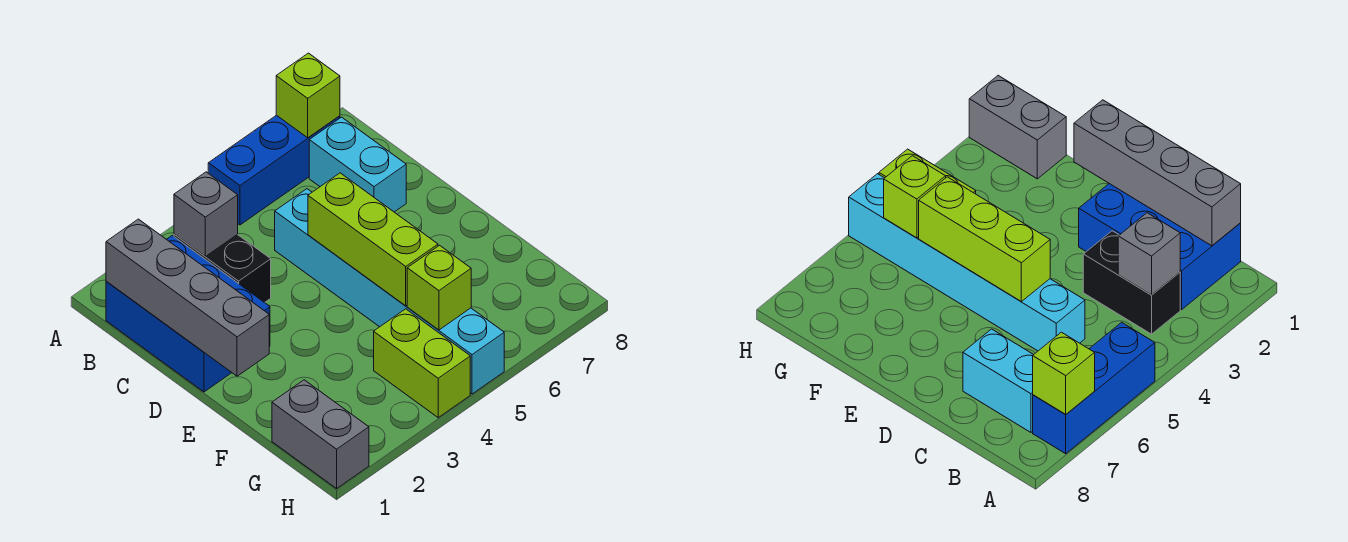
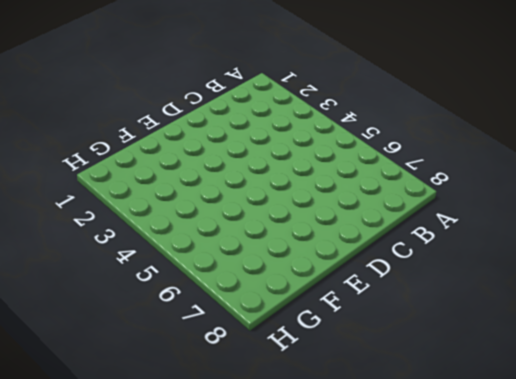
none -> blue 1x3 brick [208,115,340,225]
none -> blue 2x3 brick [106,235,270,392]
none -> black 1x2 brick [174,234,271,302]

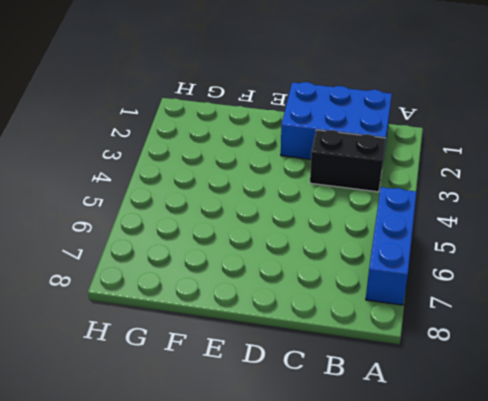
none -> cyan 1x2 brick [309,117,406,212]
none -> cyan 1x6 brick [275,189,504,394]
none -> grey 1x2 brick [272,380,369,488]

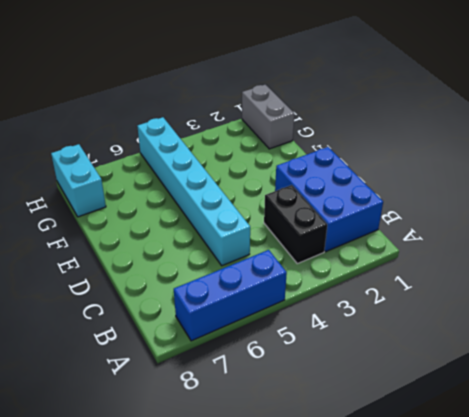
cyan 1x2 brick [51,144,106,217] -> cyan 1x2 brick moved to [309,117,406,212]
none -> lime 1x2 brick [374,309,470,418]
none -> lime 1x1 brick [276,53,340,138]
none -> grey 1x4 brick [106,219,269,376]

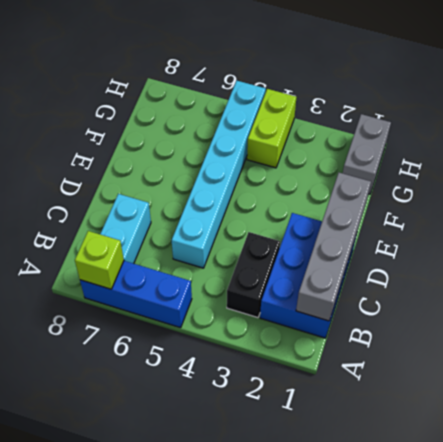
none -> grey 1x1 brick [174,172,238,256]
none -> lime 1x3 brick [308,173,438,306]
none -> lime 1x1 brick [407,245,471,330]

